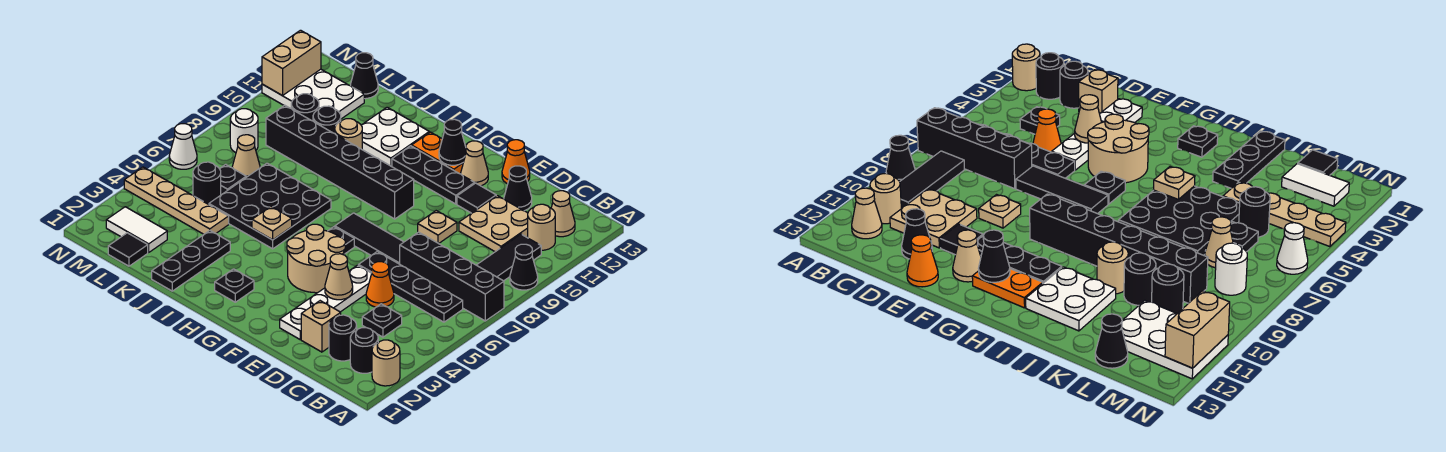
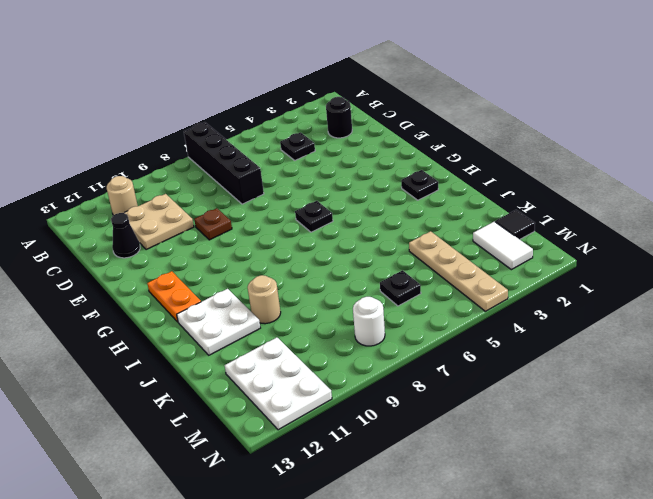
brown 1x1 plate [194,208,232,240] -> tan 1x1 plate [418,211,457,244]
none -> tan 1x1 round brick [372,340,400,386]
none -> black 1x1 cone [510,244,538,290]
none -> black 1x1 round brick [350,328,379,373]
none -> black 1x4 plate [358,252,463,322]

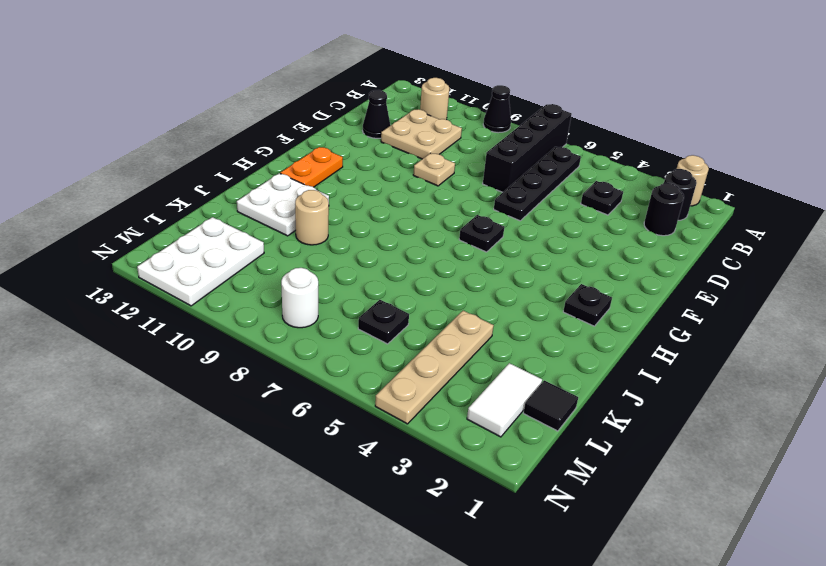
none -> black 1x3 tile [477,234,541,281]
none -> tan 1x1 cone [551,191,575,237]
none -> tan 1x1 brick [301,301,341,352]
none -> orange 1x1 cone [366,262,394,307]

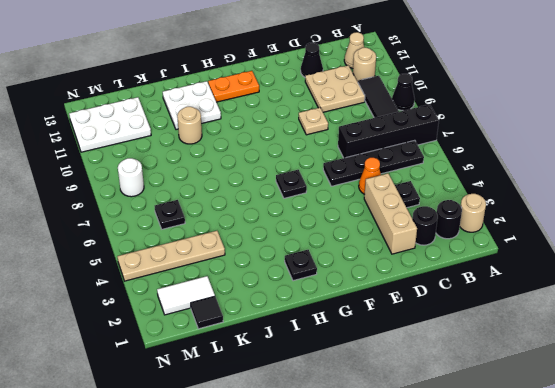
tan 1x3 brick [364,173,417,254] -> tan 1x1 brick [301,301,341,352]
none -> white 1x4 plate [280,265,372,339]
none -> black 1x3 tile [335,213,403,264]
none -> black 1x1 tile [457,183,496,213]
none -> orange 1x1 cone [502,140,530,184]

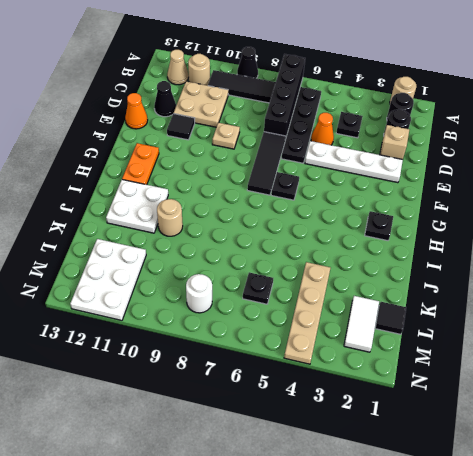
none -> tan 2x2 round brick [287,224,345,293]
none -> black 1x3 plate [392,146,475,204]
none -> tan 1x1 cone [461,141,488,186]
none -> black 1x6 brick [266,105,414,219]

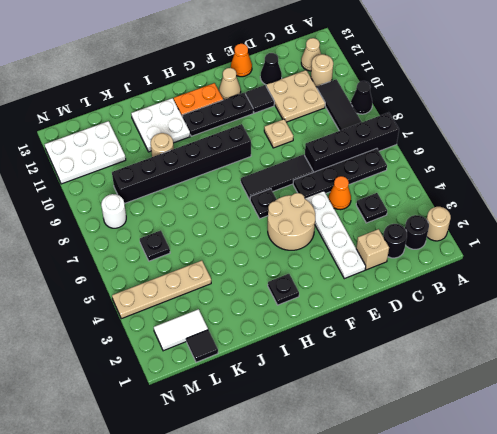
none -> black 3x3 plate [209,163,331,249]
none -> black 1x3 plate [152,231,230,291]
none -> black 1x1 round brick [313,106,341,133]
none -> black 1x1 round brick [193,162,221,205]

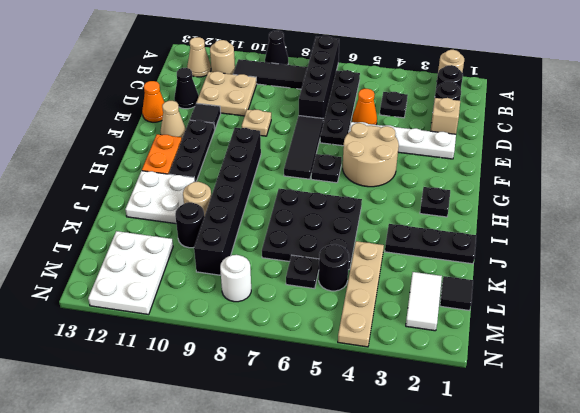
none -> tan 1x1 cone [232,135,260,177]
none -> black 1x1 round brick [291,94,319,121]
none -> black 1x1 cone [351,53,378,99]
none -> white 1x1 cone [169,124,197,169]

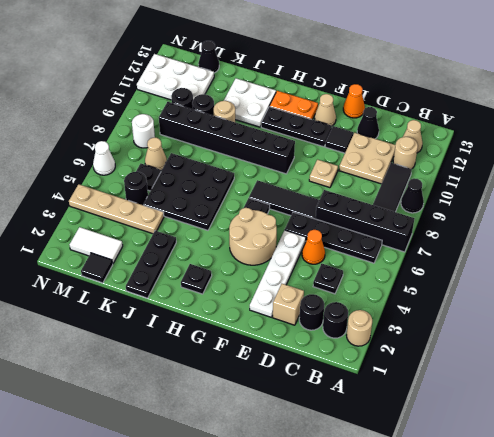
none -> tan 1x1 cone [325,254,353,300]
none -> black 1x1 cone [439,119,466,165]
none -> tan 1x1 plate [252,207,292,240]
none -> tan 1x2 brick [262,30,321,96]

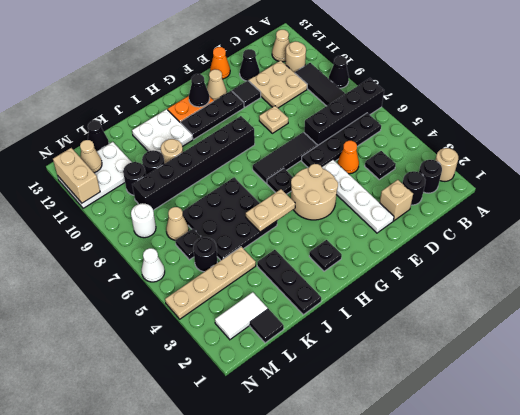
tan 1x2 plate [246,189,295,232] -> tan 1x1 plate [252,207,292,240]
tan 1x1 cone [80,140,102,173] -> tan 1x1 cone moved to [325,254,353,300]

